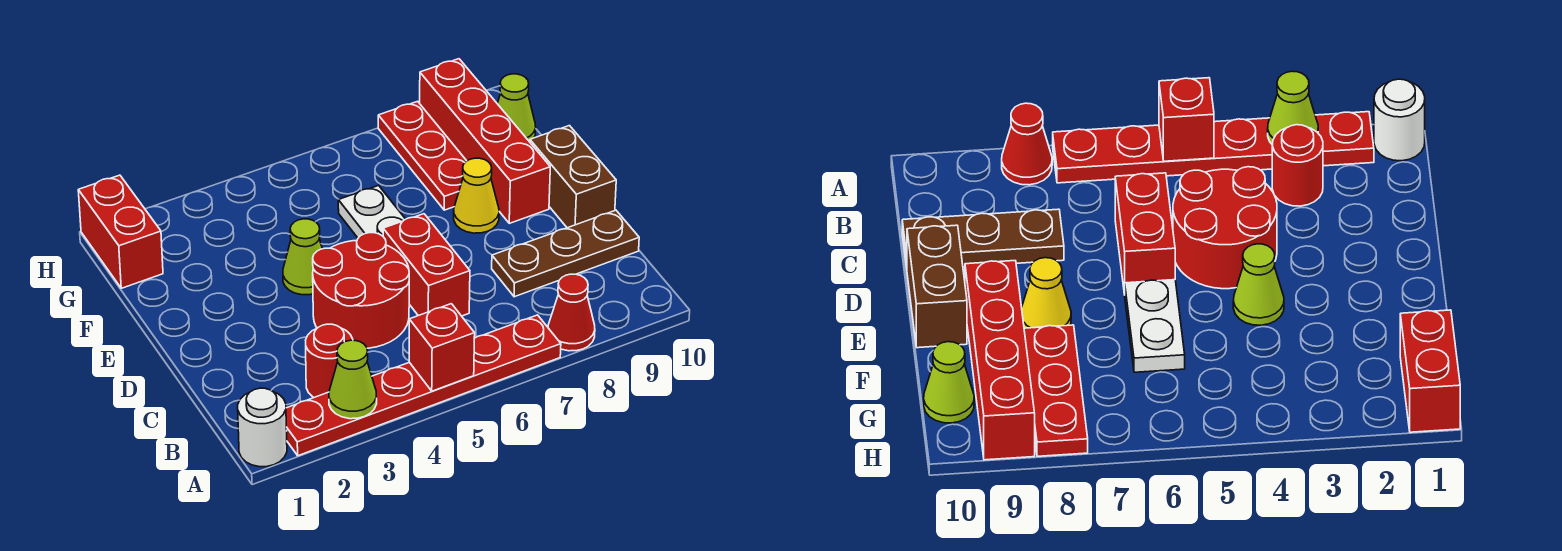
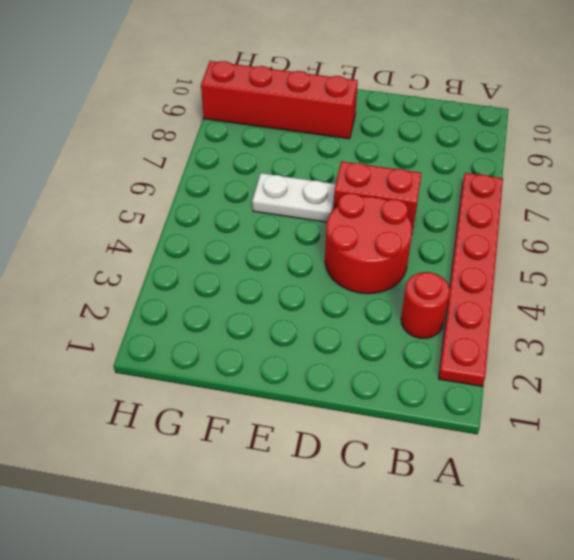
none -> white 1x1 round brick [238,388,287,467]
none -> red 1x1 cone [548,274,595,351]
none -> brown 1x3 plate [492,210,639,297]

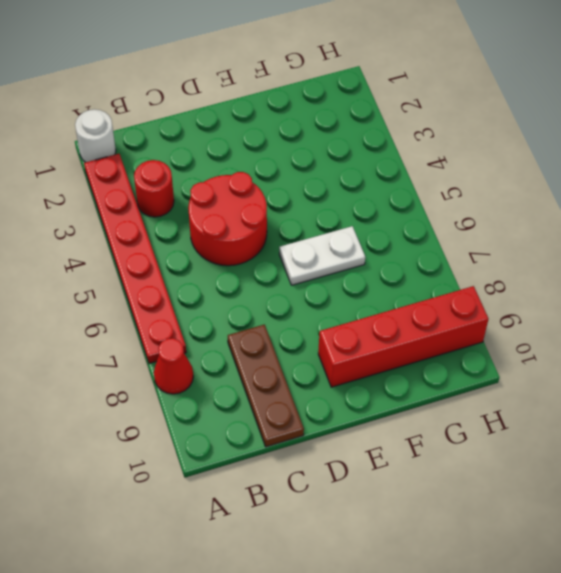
none -> red 1x2 brick [383,214,470,316]
none -> brown 1x2 brick [530,126,616,228]
none -> lime 1x1 cone [283,219,322,295]

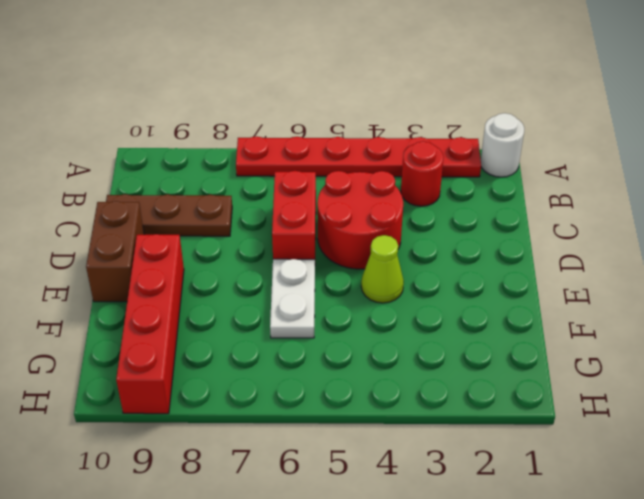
none -> red 1x1 cone [548,274,595,351]
none -> yellow 1x1 cone [454,158,499,233]
none -> red 1x3 plate [378,101,466,210]

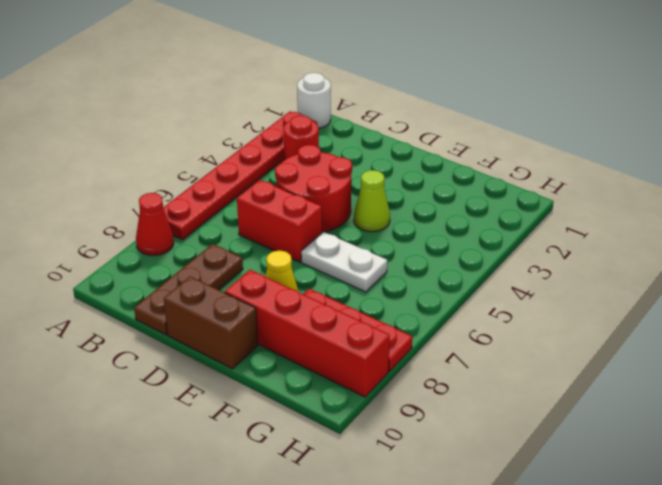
none -> red 1x2 brick [78,175,163,288]
none -> lime 1x1 cone [497,74,536,142]
none -> lime 1x1 cone [329,340,377,419]

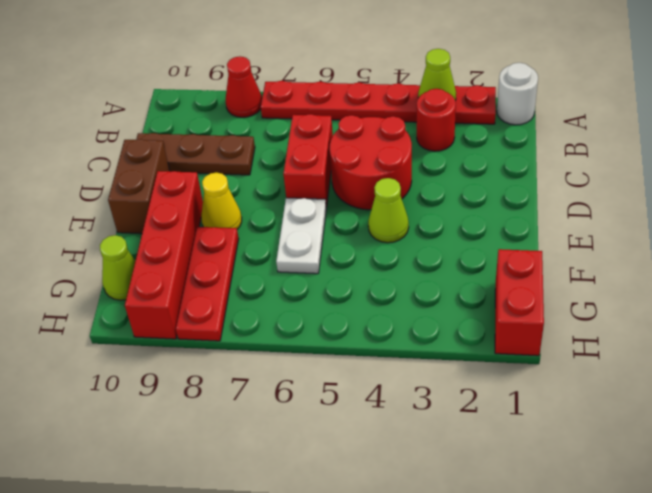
none -> red 1x1 brick [409,304,475,391]

